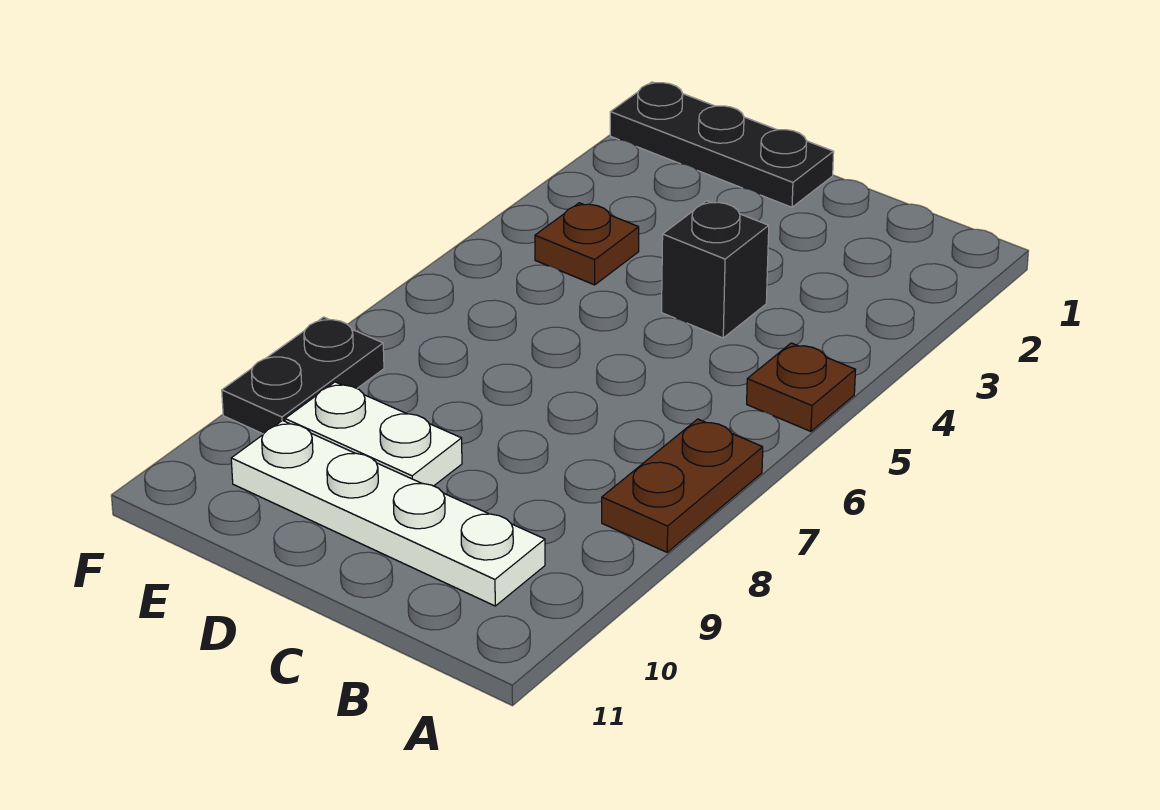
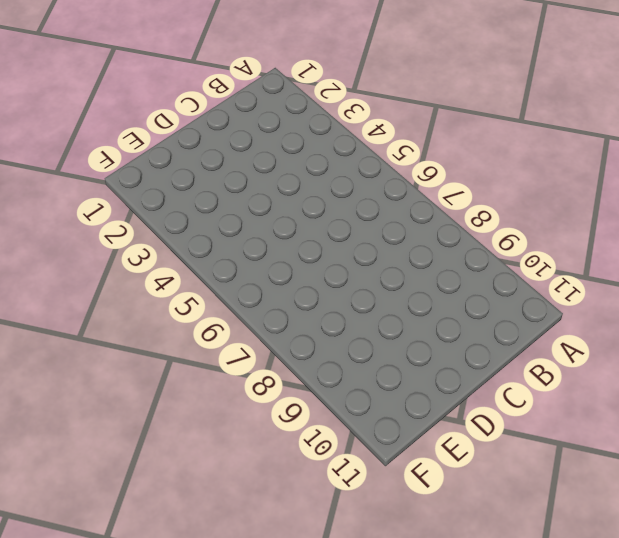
none -> brown 1x1 plate [747,343,855,431]
none -> brown 1x2 plate [602,419,763,552]

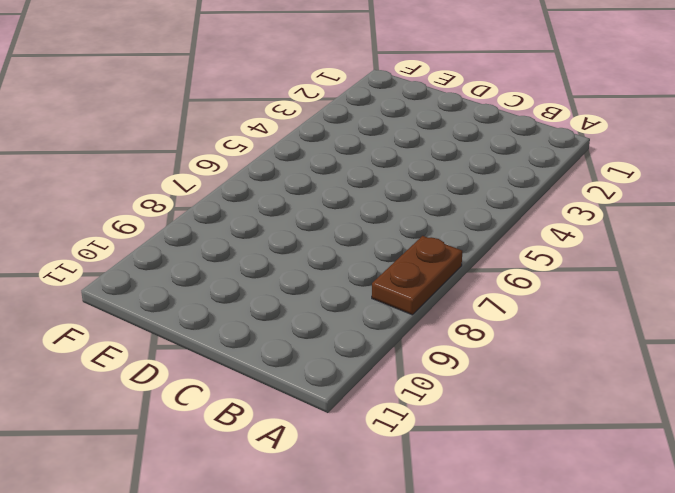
none -> brown 1x1 plate [747,343,855,431]
none -> white 1x4 plate [231,421,545,606]

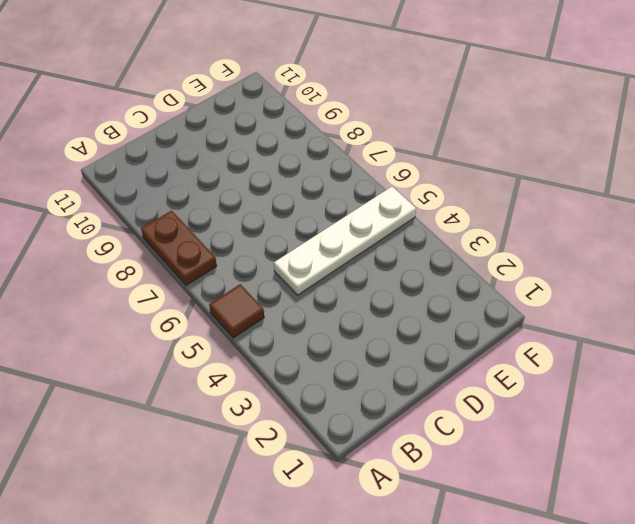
brown 1x1 tile [209,284,264,338] -> brown 1x1 plate [747,343,855,431]
white 1x4 plate [274,187,416,295] -> white 1x4 plate moved to [231,421,545,606]
none -> black 1x1 brick [662,201,769,338]
none -> black 1x3 plate [610,82,834,207]

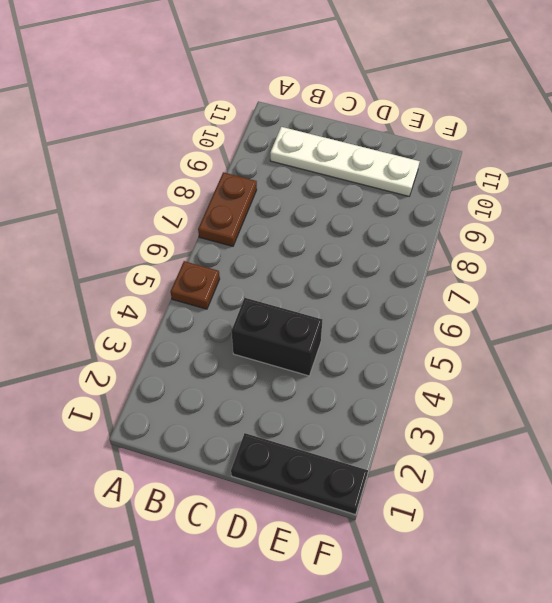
black 1x2 brick [232,298,322,376] -> black 1x1 brick [662,201,769,338]
none -> white 1x2 plate [285,382,462,486]
none -> brown 1x1 plate [535,203,639,285]

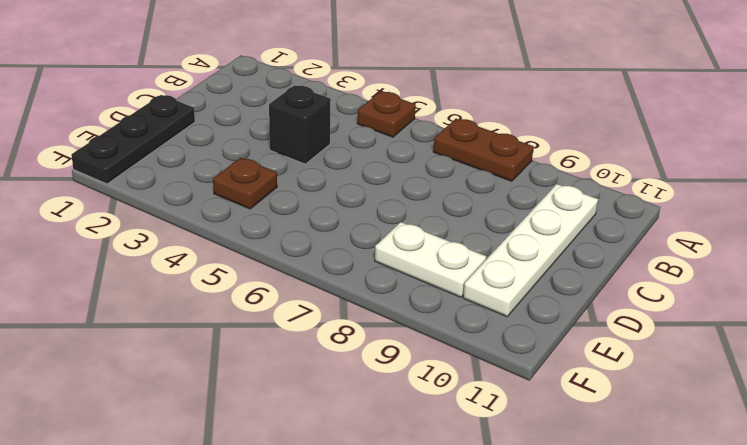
white 1x2 plate [375,222,486,297] -> white 1x2 plate turned to [285,382,462,486]
none -> black 1x2 plate [222,317,384,434]

